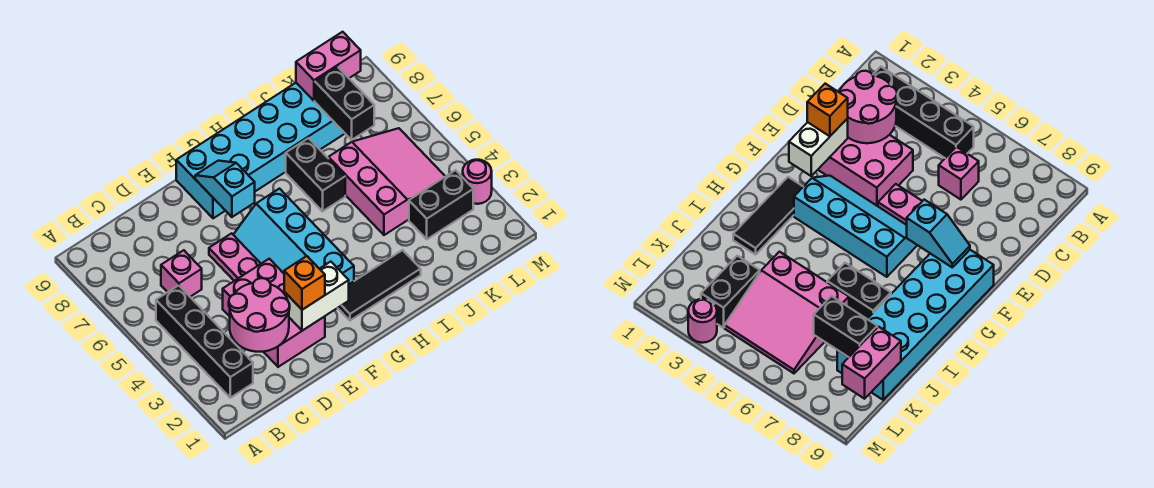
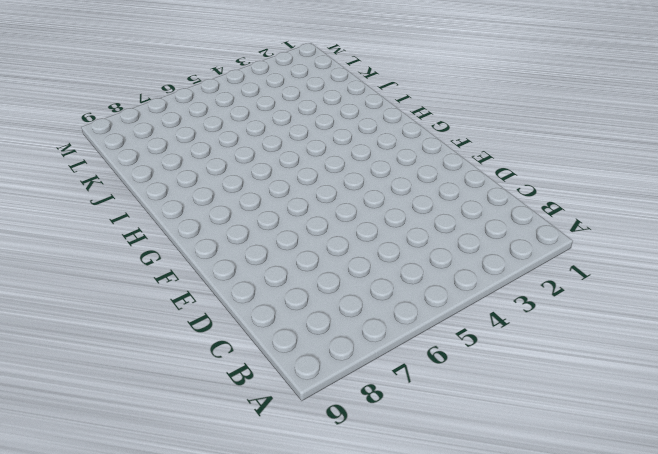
none -> black 1x4 brick [156,285,253,398]
none -> pink 1x1 brick [161,250,202,297]
none -> pink 2x3 brick [223,259,325,367]

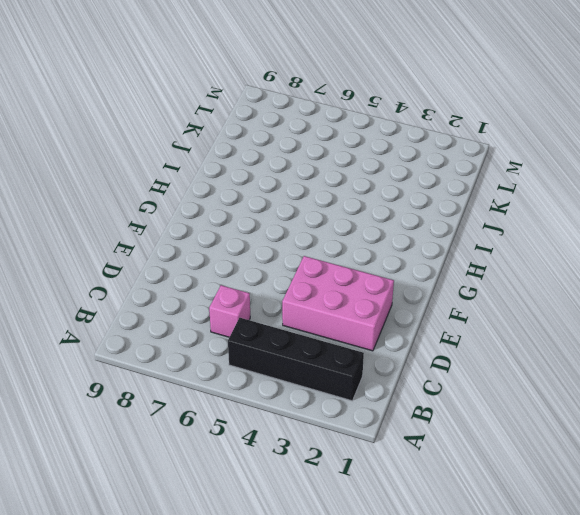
none -> pink 1x2 plate [209,233,261,281]
none -> cyan 2x4 slope [233,189,354,284]
none -> cyan 2x6 brick [176,83,345,218]

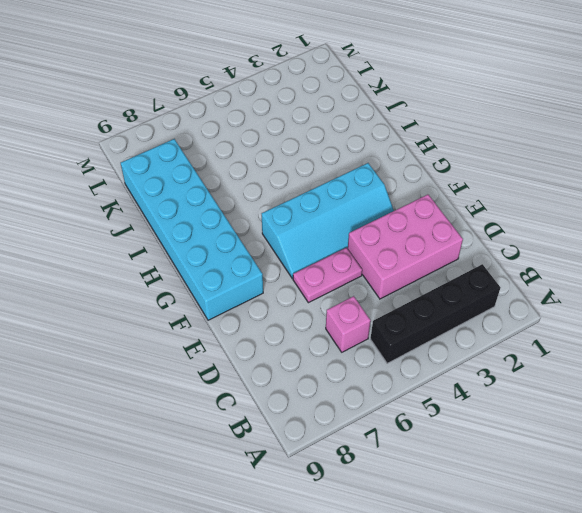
none -> black 1x3 tile [338,250,421,321]
none -> black 1x2 brick [286,138,345,211]
none -> pink 3x3 slope [329,128,446,235]

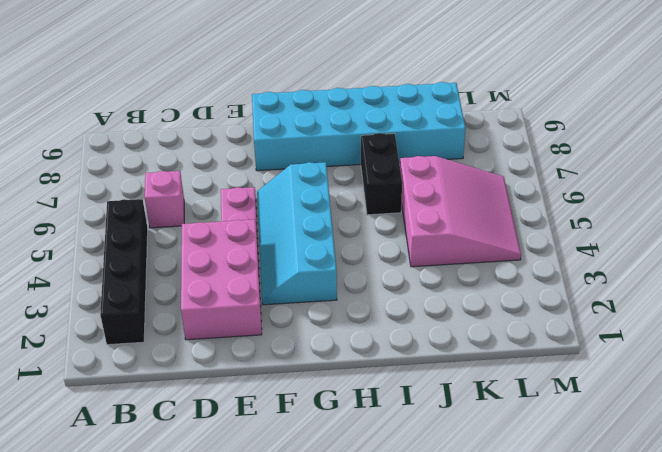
none -> black 1x3 tile [338,250,421,321]
none -> black 1x2 brick [409,170,473,239]
none -> pink 1x1 round brick [463,160,492,204]

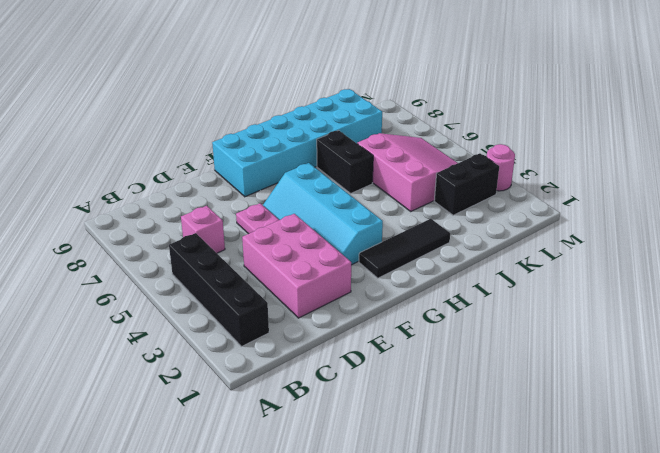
none -> pink 2x2 round brick [229,278,290,352]
none -> white 1x2 brick [284,262,349,331]
none -> cyan 1x2 slope [195,161,255,217]

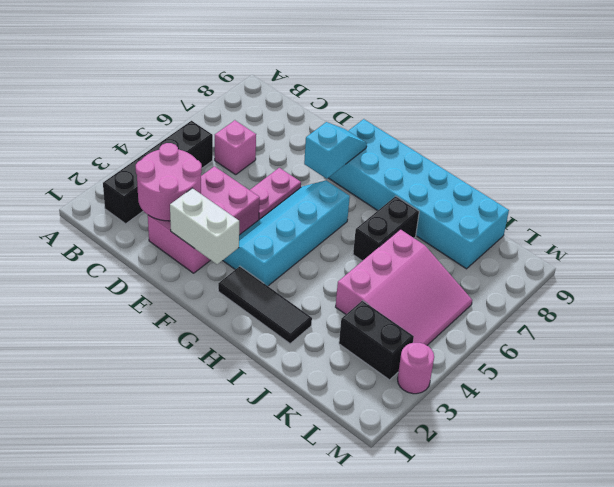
none -> black 1x2 brick [315,67,374,140]
none -> pink 1x2 brick [296,32,361,101]
none -> orange 1x1 brick [284,256,325,310]

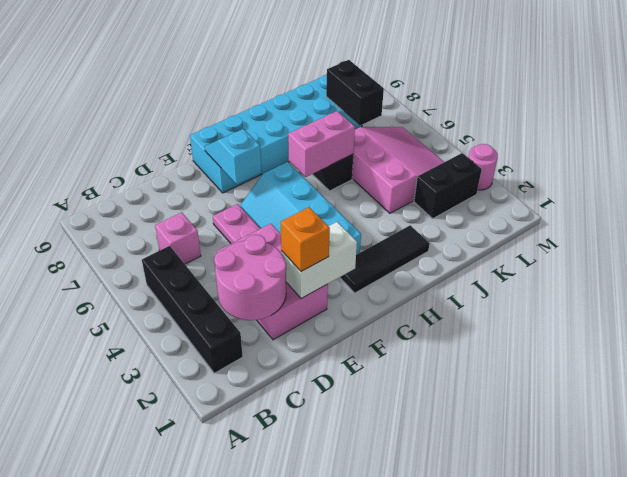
pink 1x2 brick [288,111,355,177] -> pink 1x2 brick moved to [296,32,361,101]

